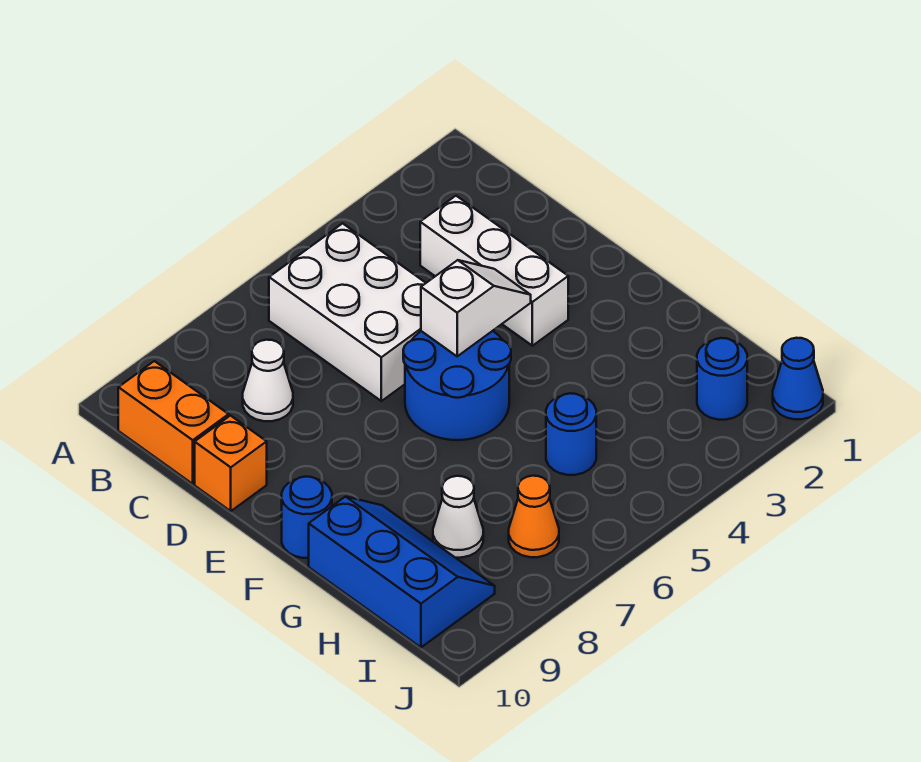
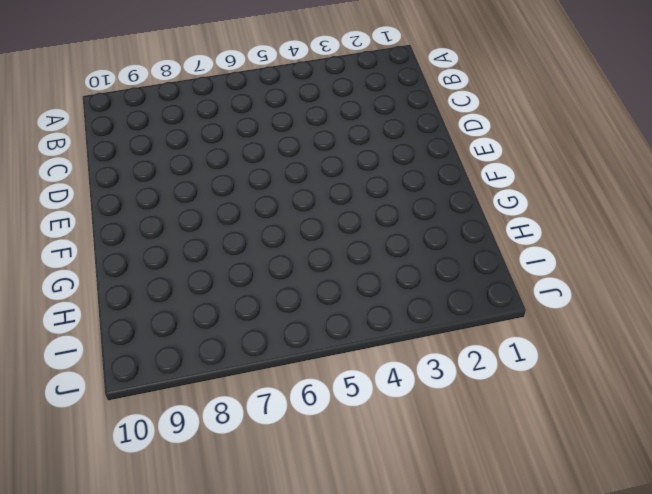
none -> white 2x3 brick [269,223,426,401]
none -> orange 1x2 brick [118,361,229,484]
none -> white 1x3 brick [420,196,568,346]

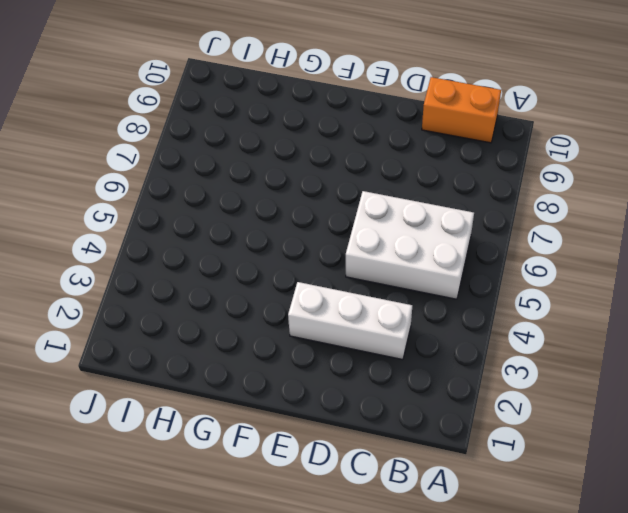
none -> white 1x1 cone [243,340,293,421]
none -> orange 1x1 brick [195,416,267,511]
none -> blue 2x2 round brick [403,331,511,440]

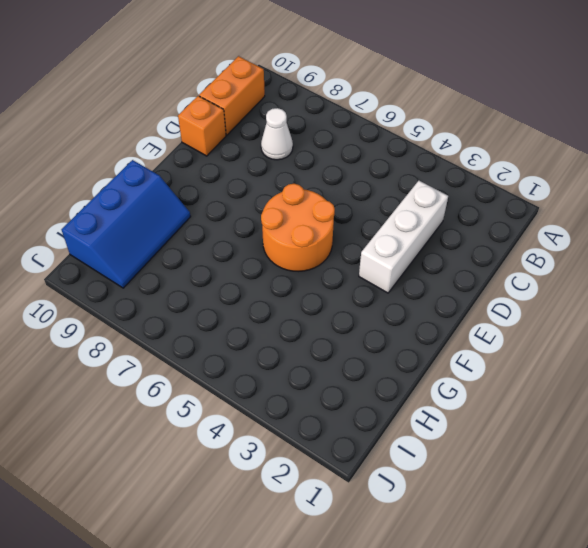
orange 2x2 round brick [261,184,335,271] -> blue 2x2 round brick [403,331,511,440]
none -> white 2x3 brick [269,223,426,401]
none -> blue 1x1 round brick [282,477,332,558]
none -> blue 1x1 round brick [546,393,596,475]

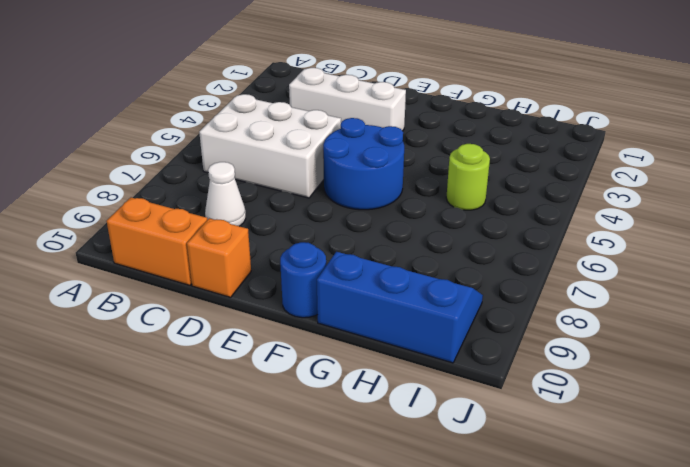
lime 1x1 round brick [446,144,490,210] -> blue 1x1 round brick [546,393,596,475]
none -> white 1x1 cone [433,476,483,558]
none -> blue 1x1 round brick [697,338,747,420]
none -> orange 1x1 cone [509,476,559,557]

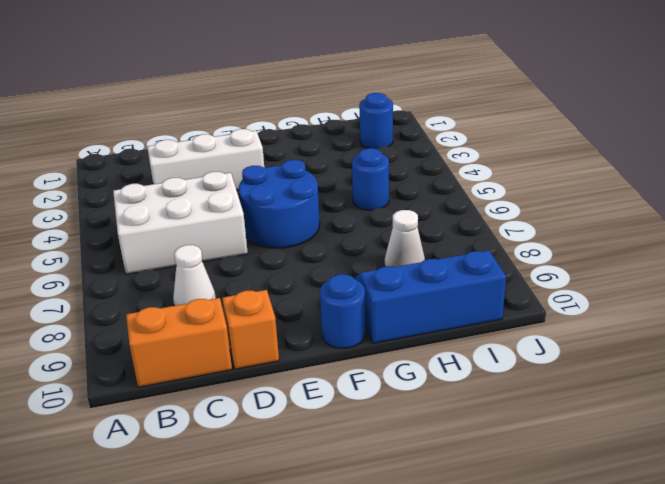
none -> orange 1x1 cone [509,476,559,557]
none -> blue 1x1 cone [773,338,823,419]
none -> white 1x2 slope [421,260,531,356]

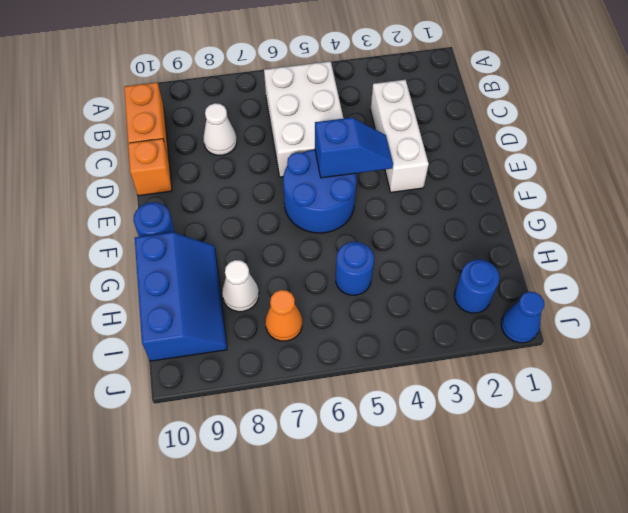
blue 1x2 slope [315,118,393,178] -> white 1x2 slope [421,260,531,356]

